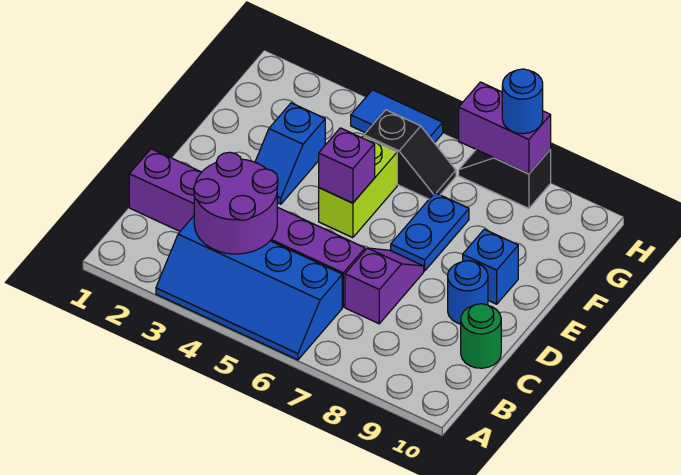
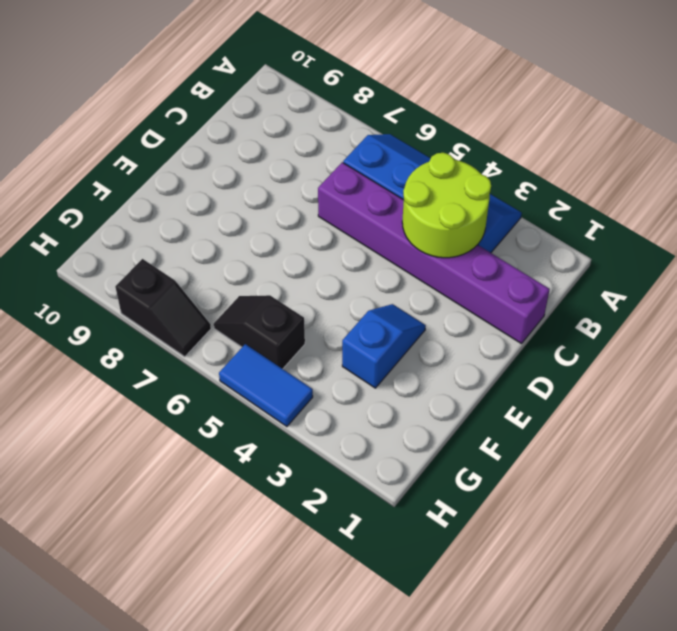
lime 2x2 round brick [402,153,491,258] -> purple 2x2 round brick [194,152,278,254]
none -> purple 1x2 slope [345,248,424,324]
none -> green 1x1 round brick [461,304,501,368]
none -> blue 1x1 round brick [448,261,488,324]

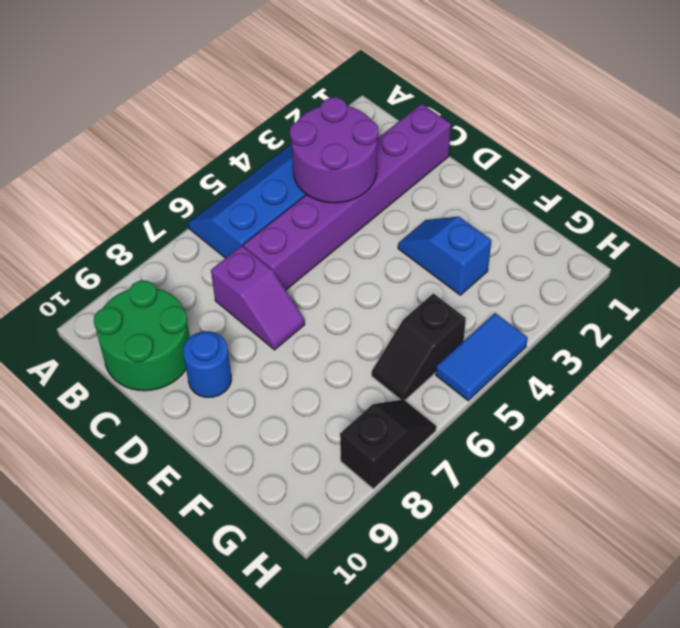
green 2x2 round brick [94,281,190,391] -> green 1x1 round brick [461,304,501,368]
none -> lime 1x2 brick [319,136,397,238]
none -> blue 1x2 plate [391,193,469,271]
none -> blue 1x1 brick [463,229,518,304]

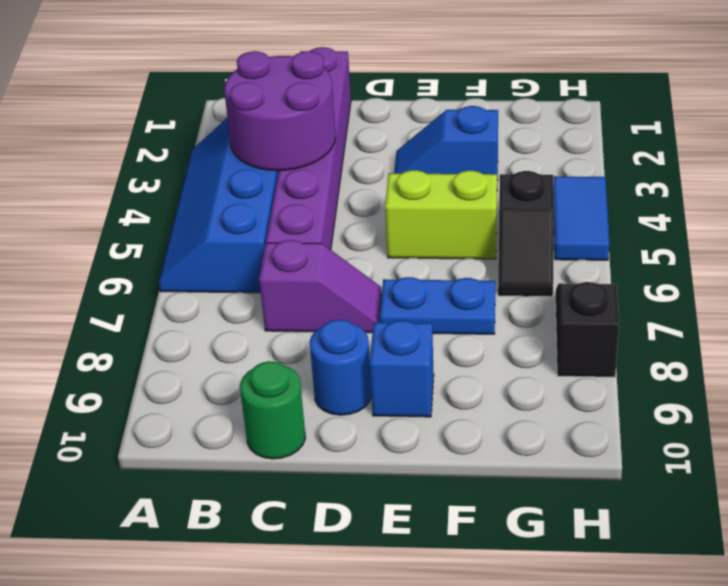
none -> purple 1x1 brick [319,128,375,203]
none -> purple 1x2 brick [459,82,551,174]
none -> blue 1x1 round brick [502,69,543,134]

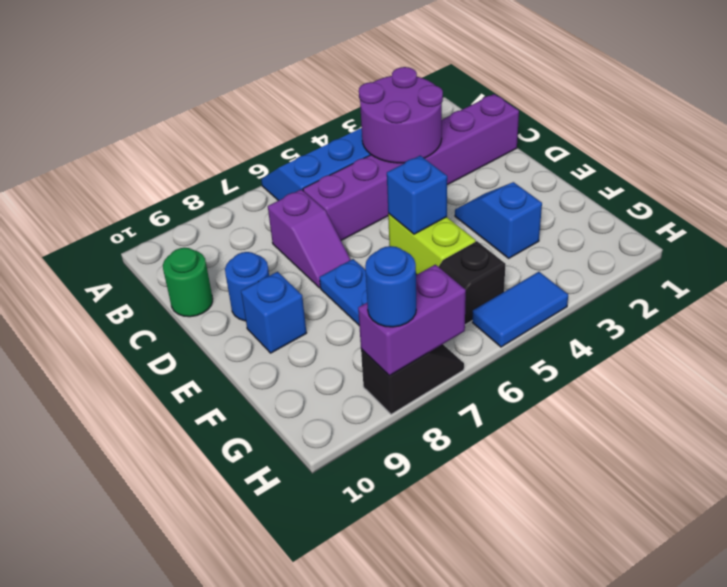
blue 1x1 brick [387,156,447,234] -> purple 1x1 brick [319,128,375,203]

